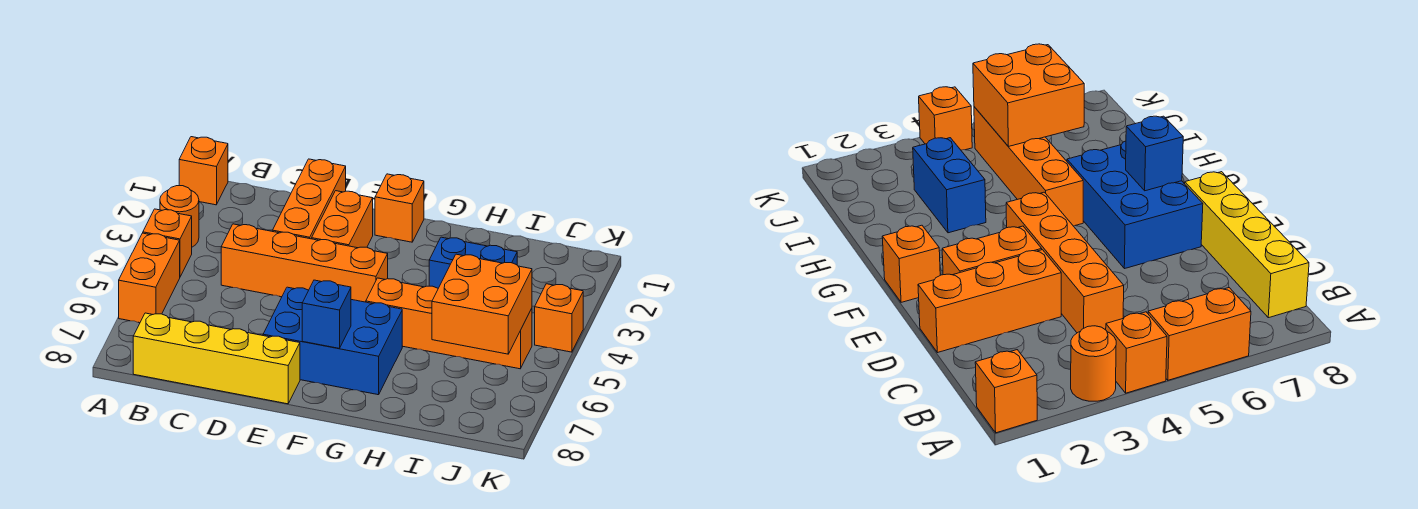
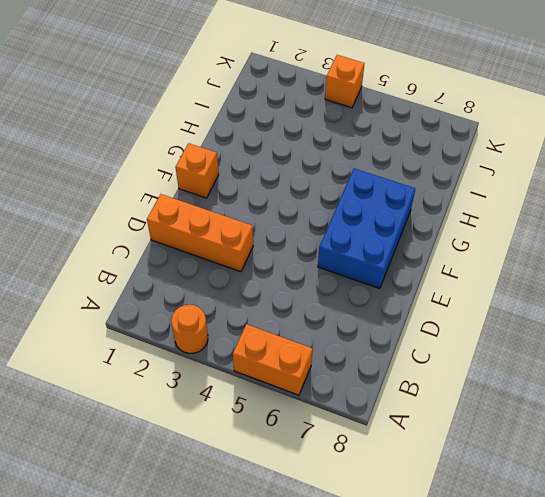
none -> orange 1x1 brick [179,137,228,205]
none -> orange 1x1 brick [143,209,192,277]
none -> yellow 1x4 brick [133,313,300,404]

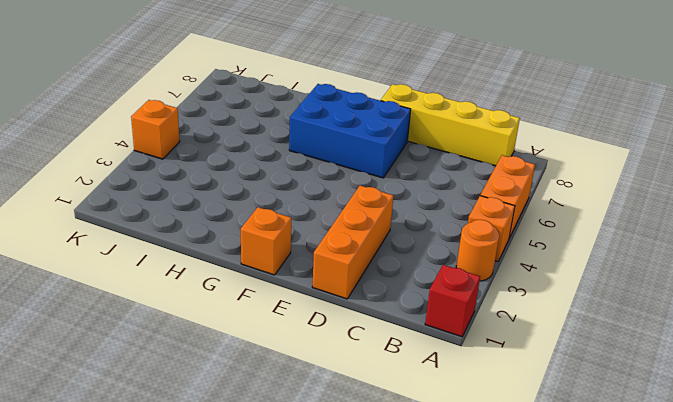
red 1x1 brick [425,265,480,337] -> orange 1x1 brick [179,137,228,205]
none -> orange 1x4 brick [221,224,388,302]
none -> orange 1x2 brick [312,191,373,248]
none -> orange 1x4 brick [366,278,532,369]

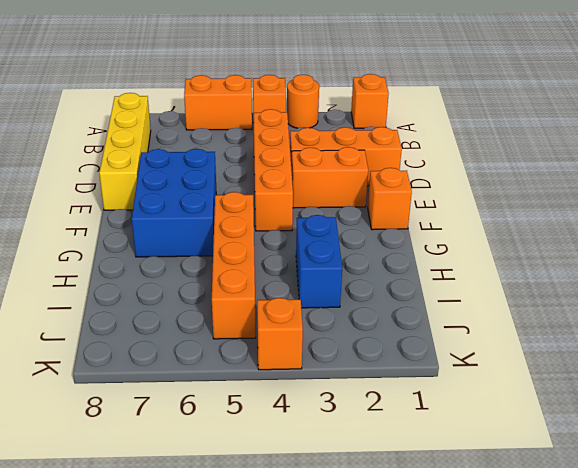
none -> blue 1x1 brick [302,280,351,348]
none -> orange 2x2 brick [432,254,532,354]

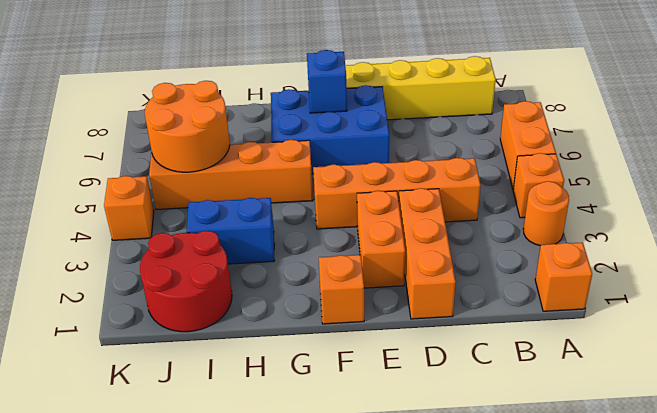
red 2x2 round brick [140,231,232,332] -> none
orange 2x2 round brick [145,81,230,172] -> orange 2x2 brick [432,254,532,354]

